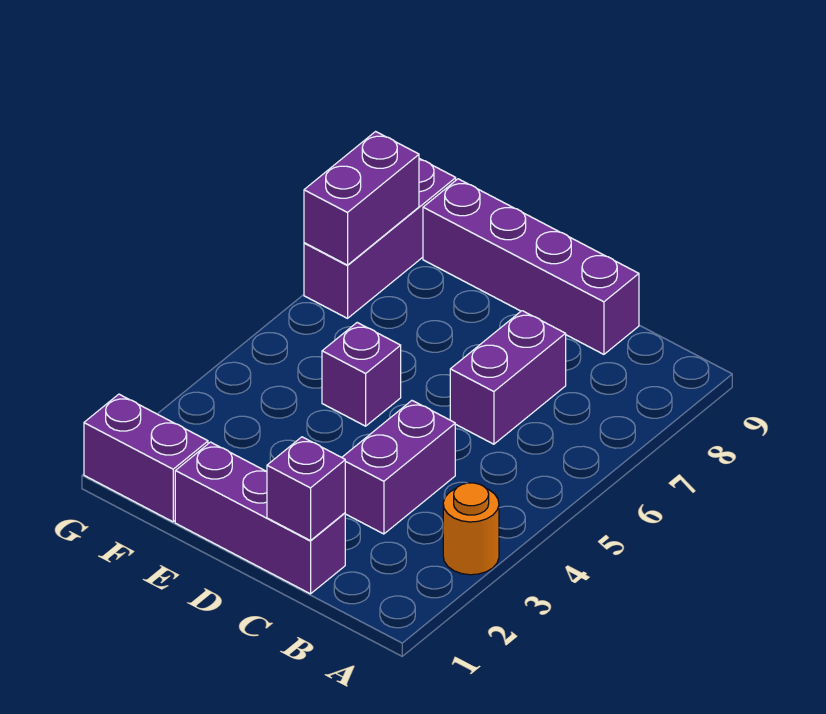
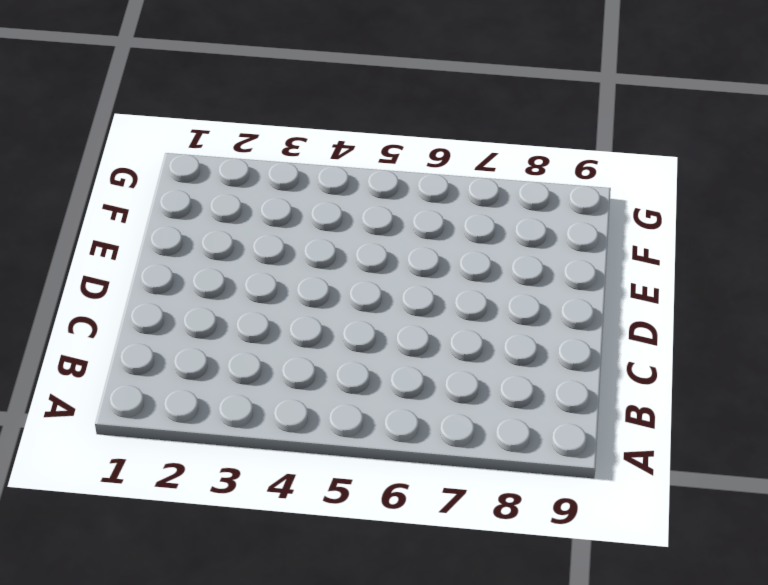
none -> orange 1x1 round brick [443,483,499,575]
none -> purple 1x3 brick [175,442,345,594]

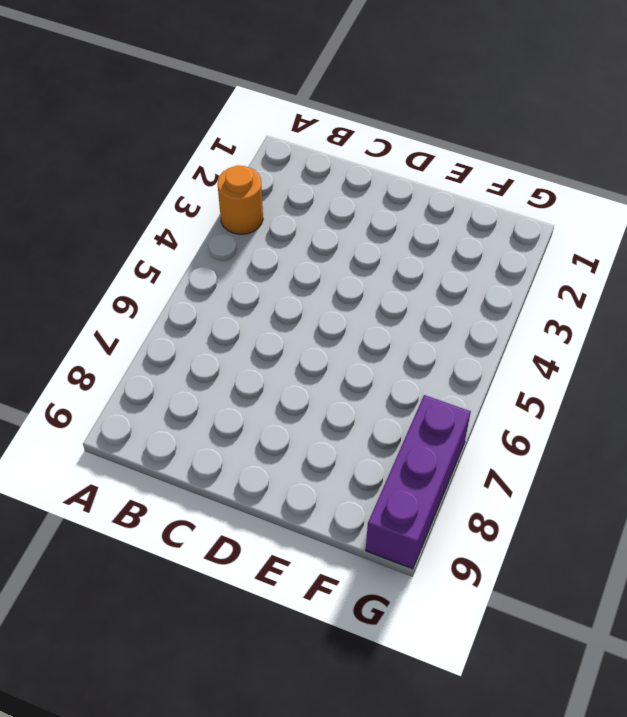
none -> purple 1x3 brick [175,442,345,594]
none -> purple 1x2 brick [342,401,455,534]

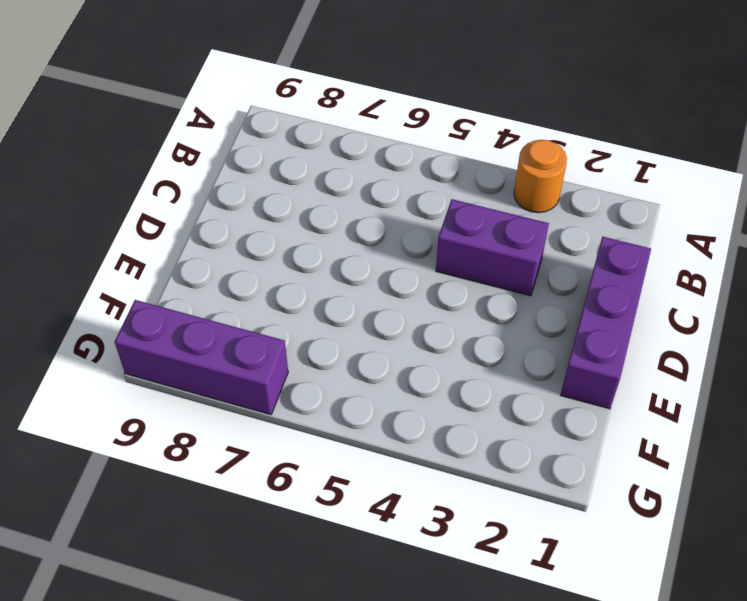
none -> purple 1x2 brick [450,311,566,444]
none -> purple 1x4 brick [423,179,639,354]

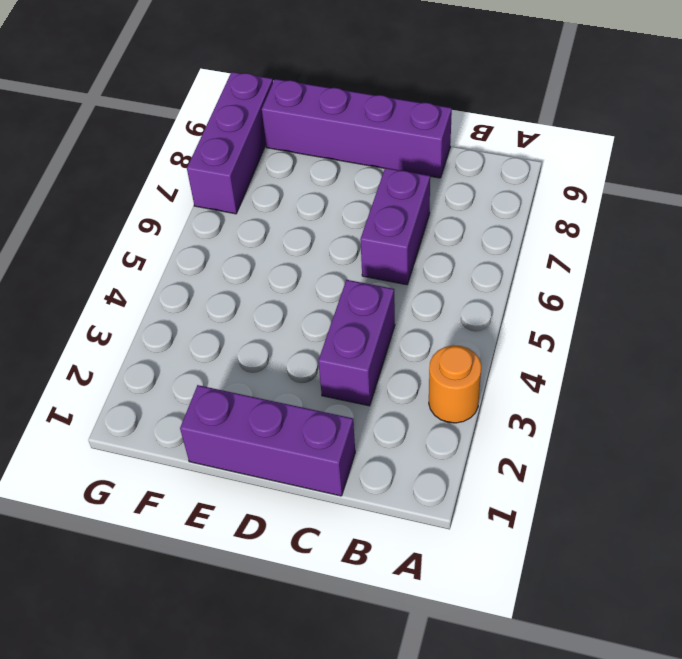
none -> purple 1x1 brick [322,323,401,426]
none -> purple 1x2 brick [84,394,208,522]

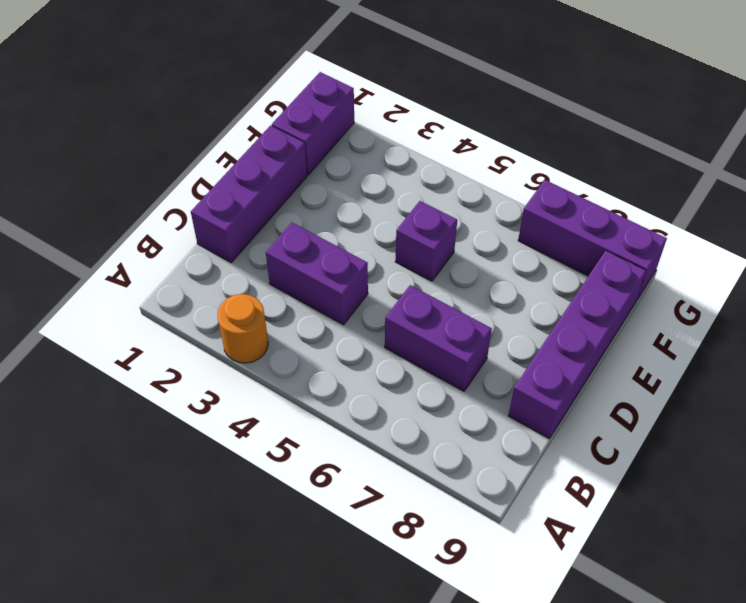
none -> purple 1x1 brick [267,437,345,541]
none -> purple 1x2 brick [304,132,419,265]

